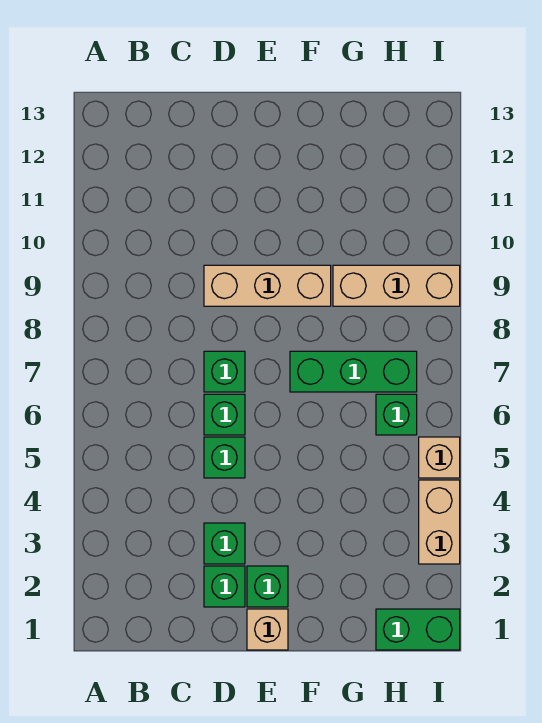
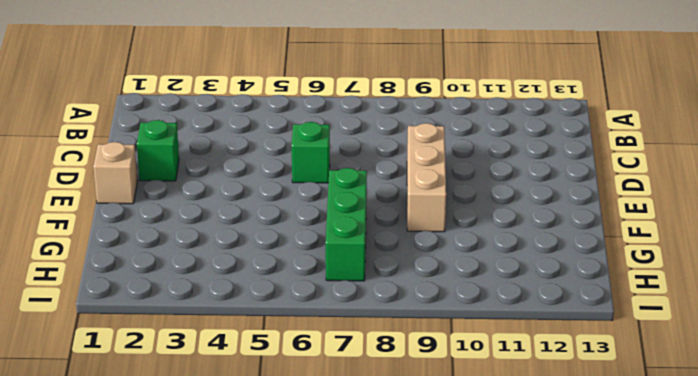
none -> green 1x1 brick [204,523,245,564]
none -> green 1x1 brick [204,437,245,478]
none -> green 1x1 brick [204,351,245,392]

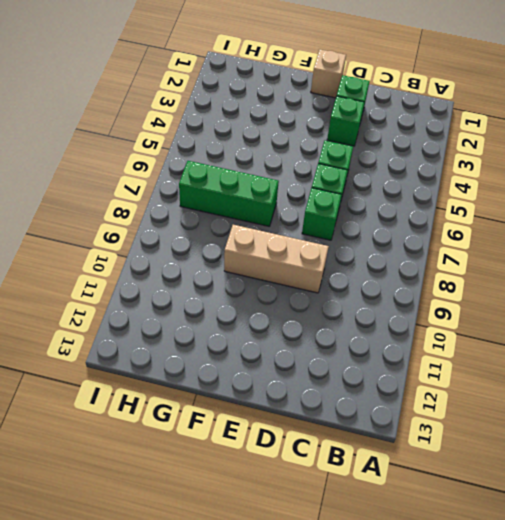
none -> green 1x1 brick [247,566,288,607]
none -> tan 1x3 brick [333,265,460,306]
none -> green 1x2 brick [376,609,460,650]

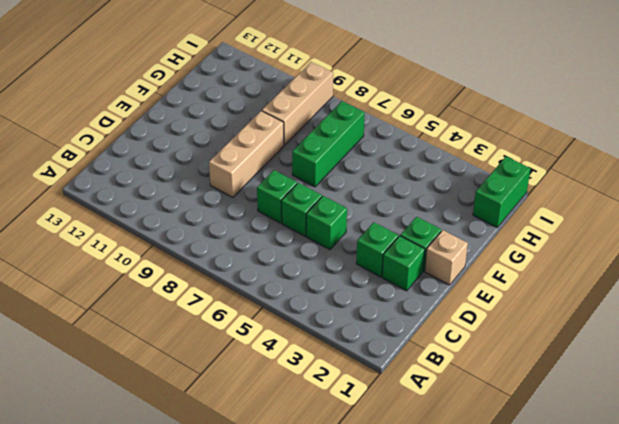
none -> green 1x1 brick [376,394,417,435]
none -> tan 1x2 brick [419,480,460,564]
none -> tan 1x1 brick [419,437,460,478]

